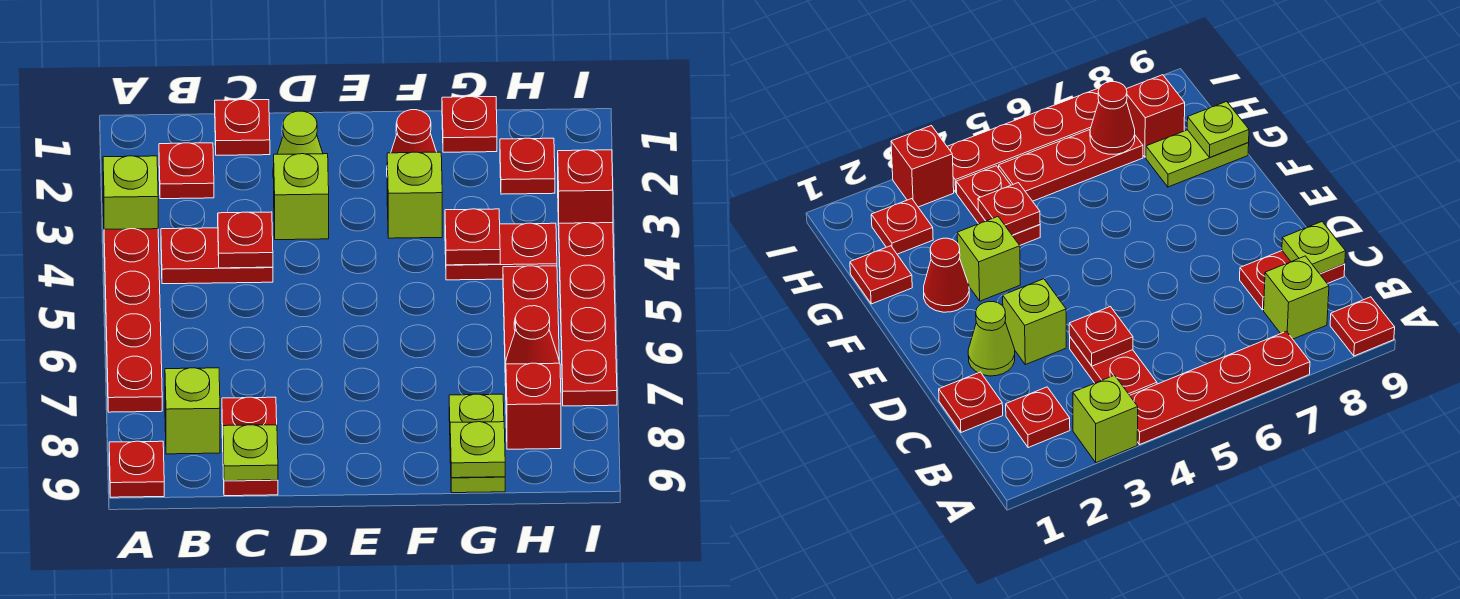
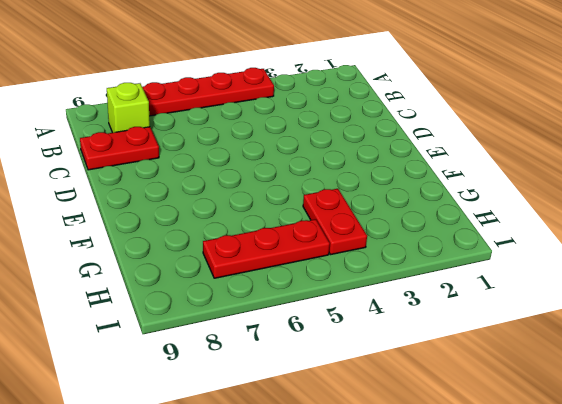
none -> lime 1x1 brick [103,156,158,229]
none -> red 1x1 plate [109,441,164,497]
none -> red 1x1 plate [159,143,214,199]

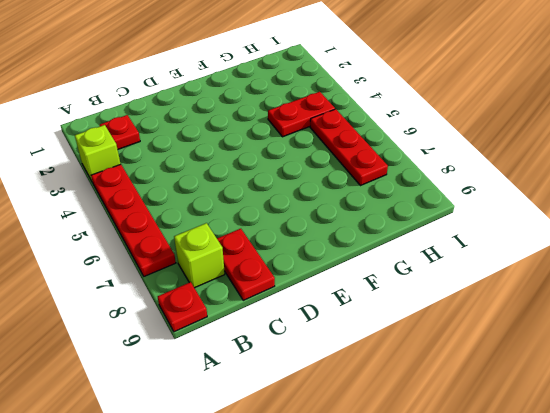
none -> red 1x2 plate [161,228,273,284]
none -> red 1x1 plate [215,100,270,155]
none -> lime 1x1 cone [273,111,323,178]

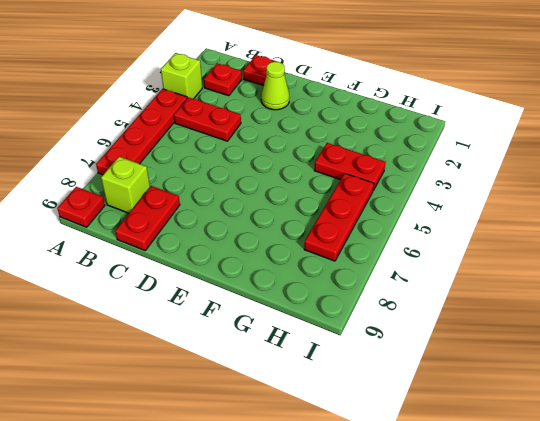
none -> lime 1x1 brick [274,154,329,240]
none -> red 1x1 cone [391,110,436,153]
none -> lime 1x1 brick [387,152,442,238]

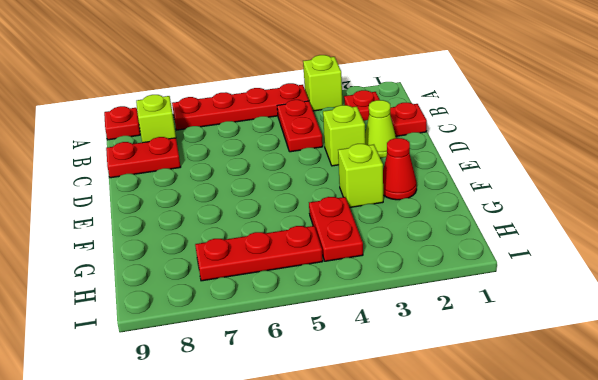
none -> red 1x1 plate [442,97,497,152]
none -> lime 1x2 plate [449,394,505,493]
none -> red 1x1 plate [500,138,555,194]

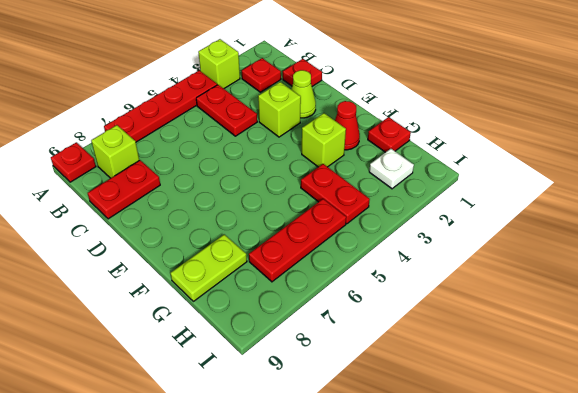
white 1x1 plate [369,149,414,189] -> red 1x1 plate [500,138,555,194]
none -> red 1x1 brick [506,363,561,449]
none -> red 1x1 brick [558,150,613,226]
none -> red 1x4 plate [559,223,617,406]

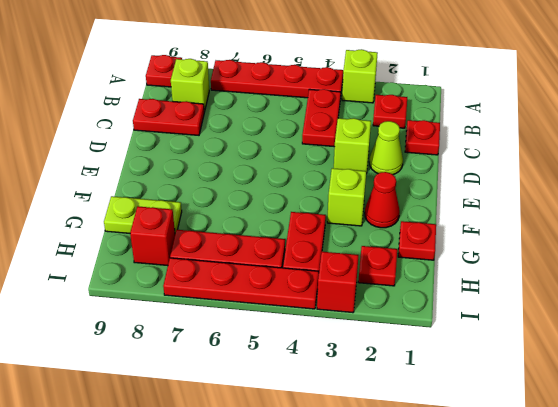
none -> red 1x1 plate [218,212,273,268]
none -> lime 1x1 plate [223,425,278,481]
none -> red 1x1 plate [445,209,500,265]

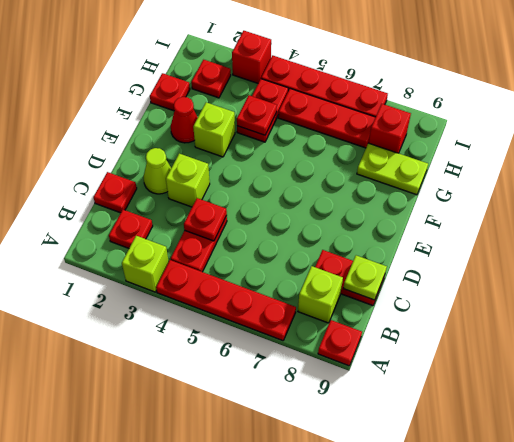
none -> lime 1x1 plate [450,422,505,478]
none -> red 1x1 cone [506,306,559,364]

